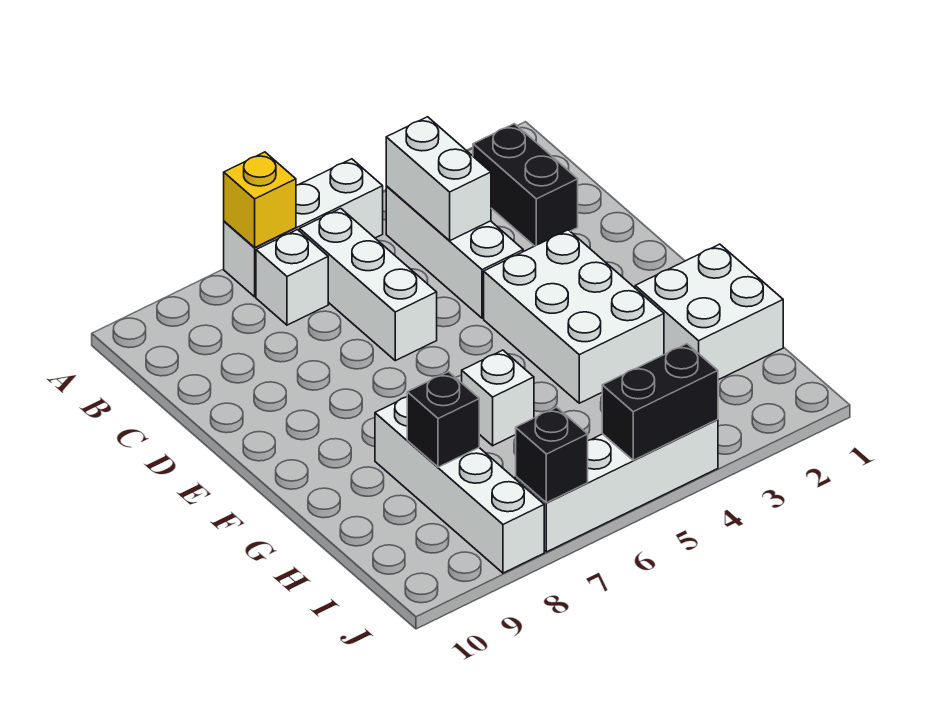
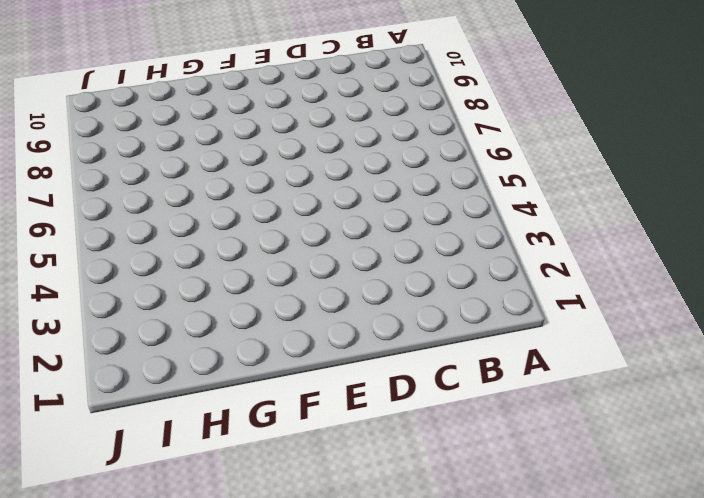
none -> white 1x3 brick [224,159,383,297]
none -> black 1x2 brick [473,124,578,246]
none -> white 1x3 brick [386,186,523,318]

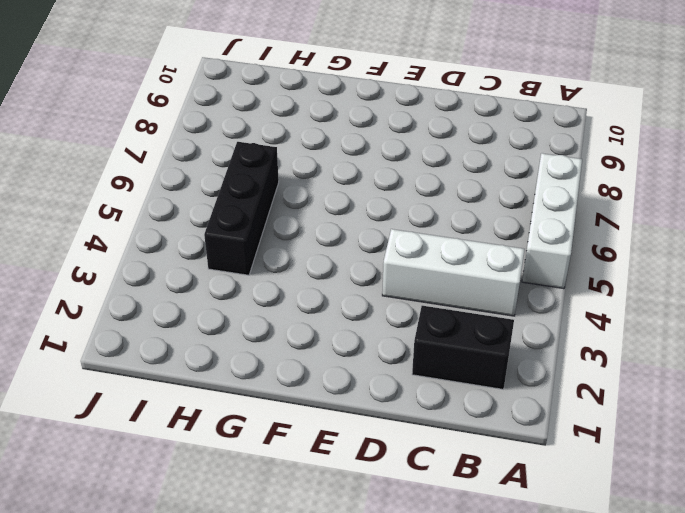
black 1x3 brick [204,142,279,275] -> none
none -> white 1x3 brick [300,208,437,361]
none -> white 1x1 brick [256,230,328,325]
none -> white 2x3 brick [484,230,664,403]

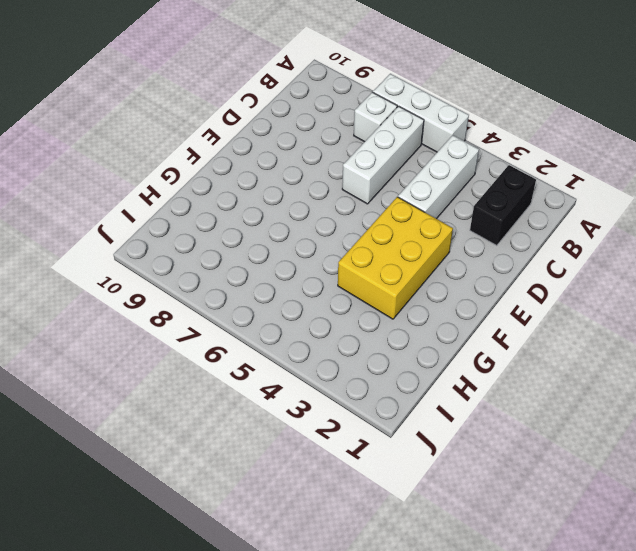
yellow 2x3 brick [338,197,453,319] -> white 2x3 brick [484,230,664,403]
none -> white 2x2 brick [635,244,783,380]
none -> white 1x1 brick [462,350,534,446]
none -> white 1x4 brick [375,397,544,573]

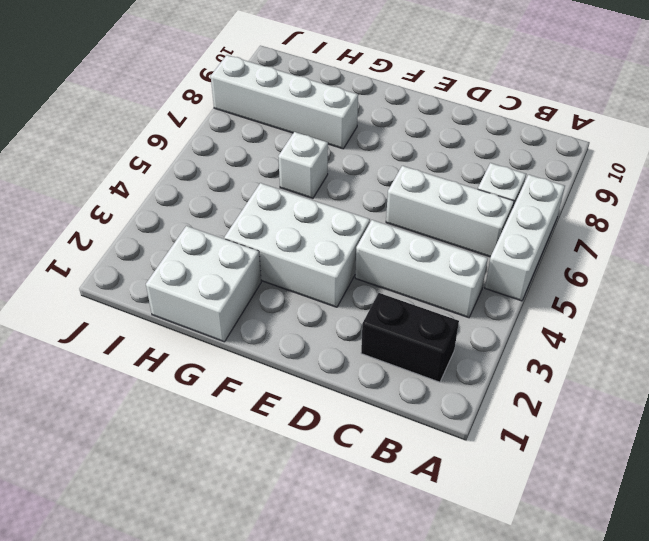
none -> white 1x4 brick [516,420,718,552]
none -> yellow 1x1 brick [224,152,296,247]
none -> white 1x2 brick [386,117,491,241]

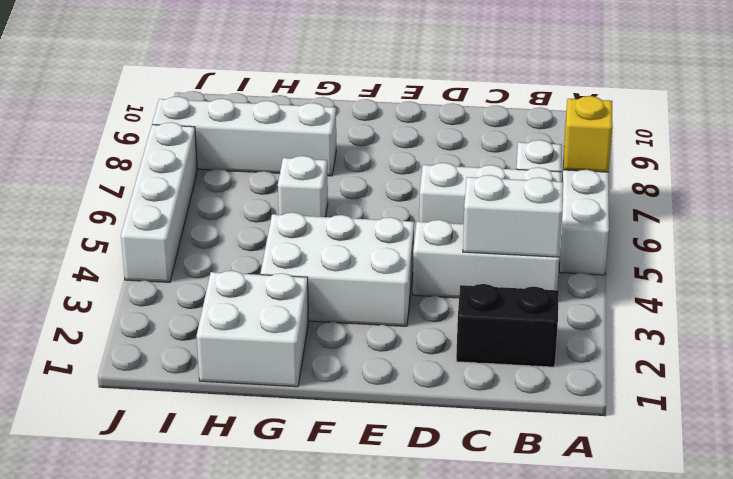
none -> black 1x1 brick [407,372,479,467]
none -> black 1x2 brick [602,344,718,460]
none -> black 1x1 brick [516,407,588,503]

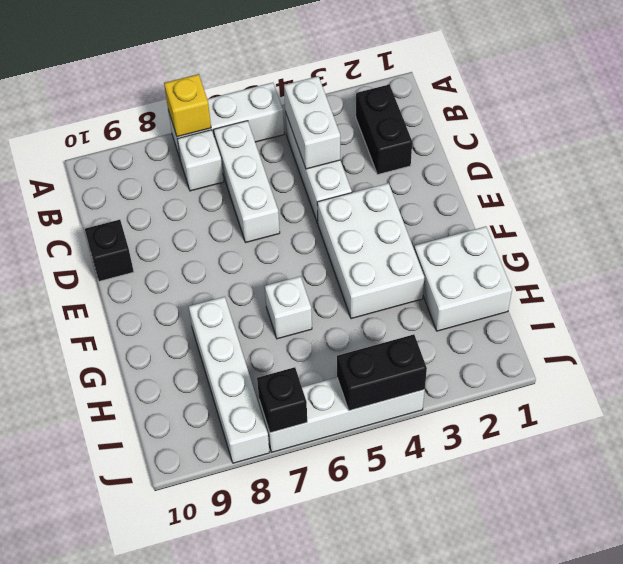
black 1x1 brick [85,220,134,281] -> black 1x1 brick moved to [407,372,479,467]

